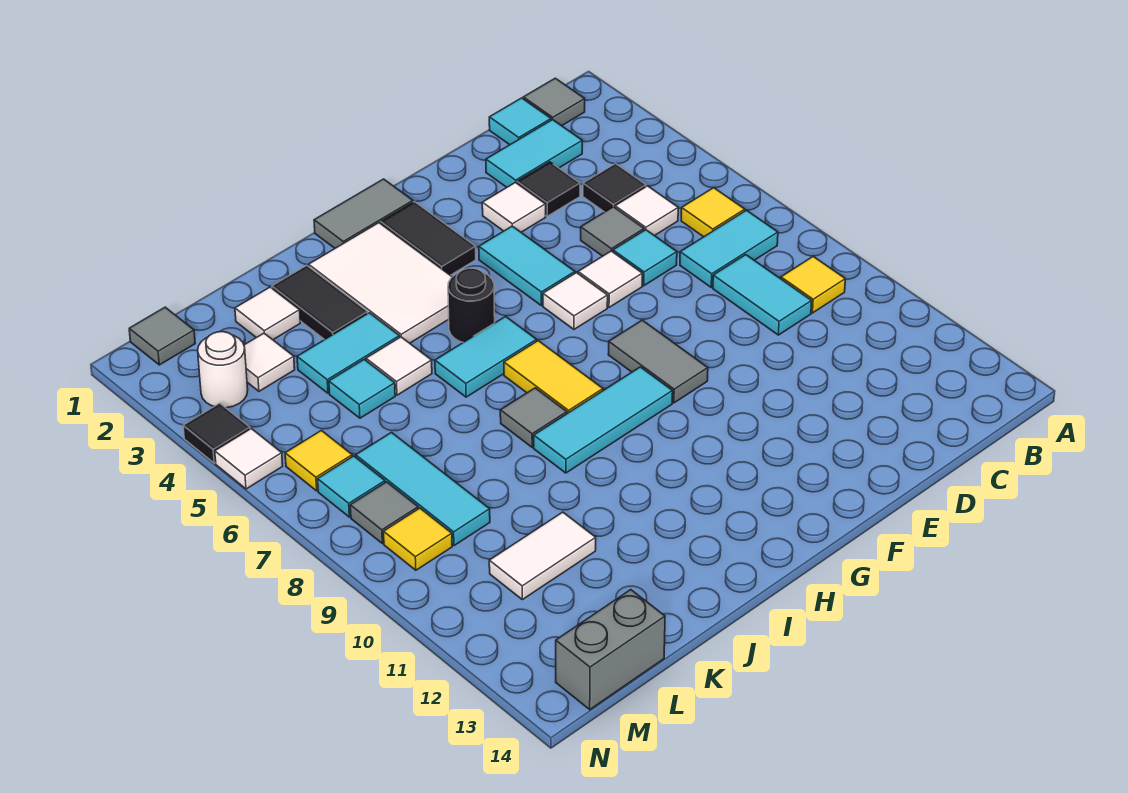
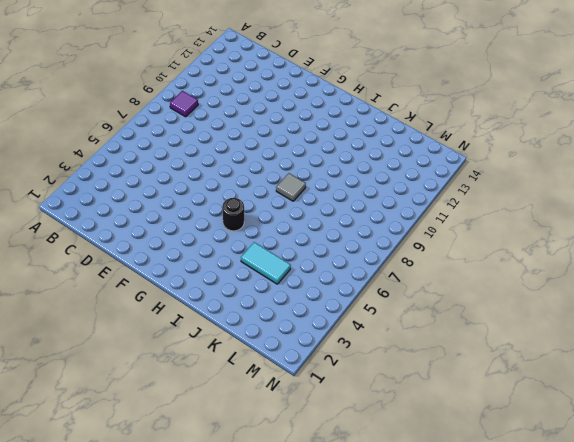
purple 1x1 tile [170,91,198,117] -> yellow 1x1 tile [781,257,845,313]
none -> grey 1x1 tile [523,78,585,126]
none -> yellow 1x1 tile [681,188,745,237]
none -> cyan 1x2 tile [680,210,778,287]
none -> cyan 1x1 tile [489,98,551,145]

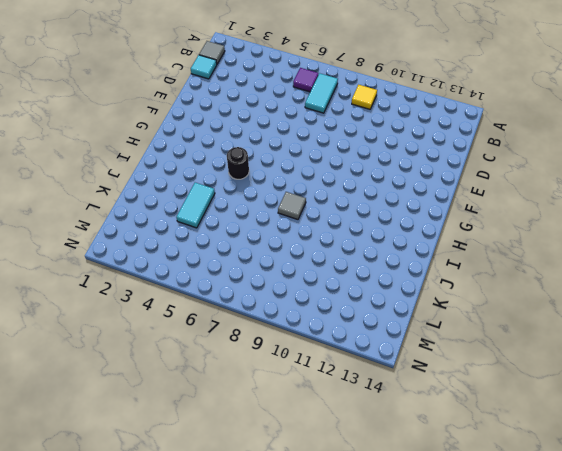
purple 1x1 tile [293,68,318,92] -> yellow 1x1 tile [681,188,745,237]
none -> cyan 1x2 tile [486,120,582,187]
none -> black 1x1 tile [583,164,646,212]
none -> white 1x1 tile [615,186,678,236]
none -> cyan 1x2 tile [713,255,812,335]

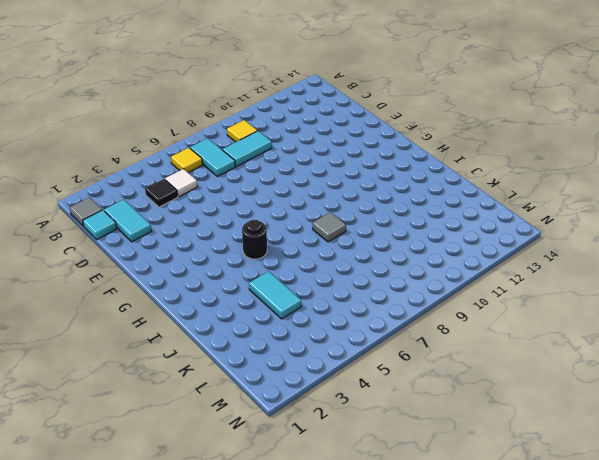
none -> black 1x1 tile [517,162,580,216]
none -> grey 1x1 tile [581,207,644,256]
none -> cyan 1x1 tile [613,230,677,286]
none -> white 1x1 tile [482,182,546,232]

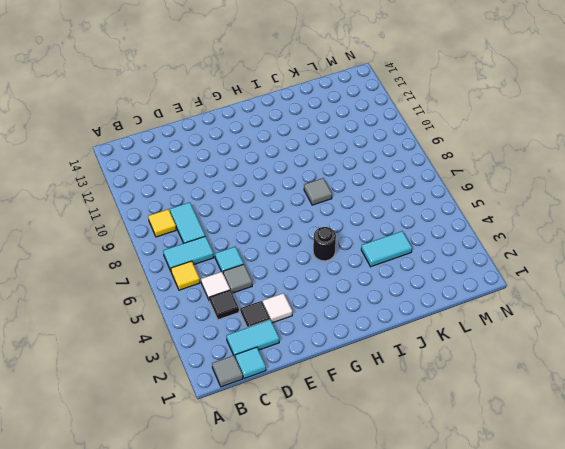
none -> white 1x1 tile [578,251,642,307]
none -> cyan 1x2 tile [479,226,575,306]
none -> white 1x1 tile [543,273,608,329]
none -> grey 1x2 tile [608,320,708,403]

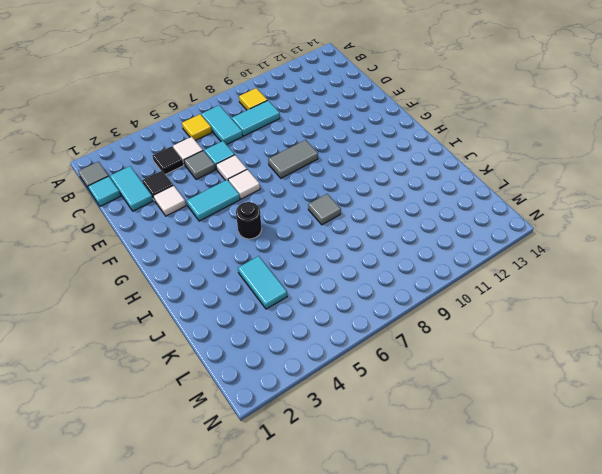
none -> grey 1x2 tile [314,179,413,248]
none -> black 1x2 tile [381,202,476,275]
none -> cyan 1x3 tile [534,367,673,473]
none -> white 2x3 tile [309,223,452,343]

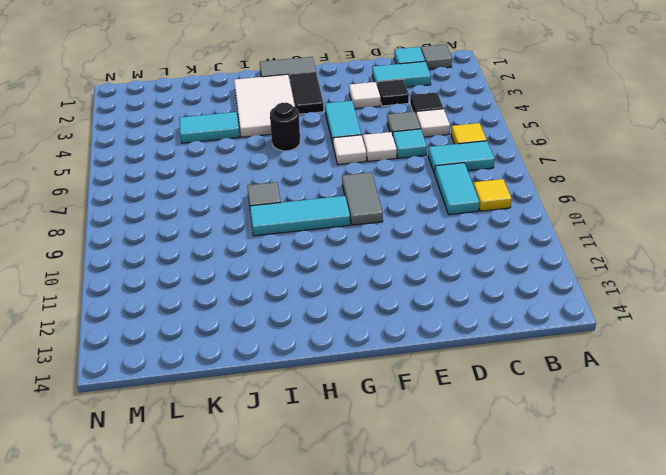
none -> cyan 1x2 tile [435,317,537,397]
none -> yellow 1x2 tile [504,341,603,413]
none -> black 1x2 tile [272,265,368,340]
none -> white 1x1 tile [366,337,432,395]

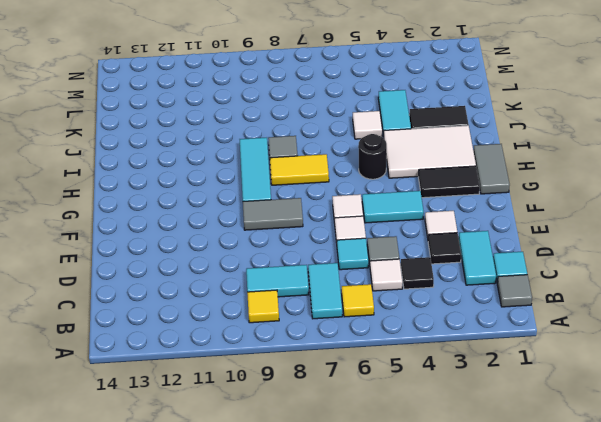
none -> cyan 1x2 tile [435,317,537,397]
none -> white 1x1 tile [235,287,300,340]
none -> cyan 1x1 tile [329,360,395,418]
none -> white 1x2 tile [489,512,596,600]

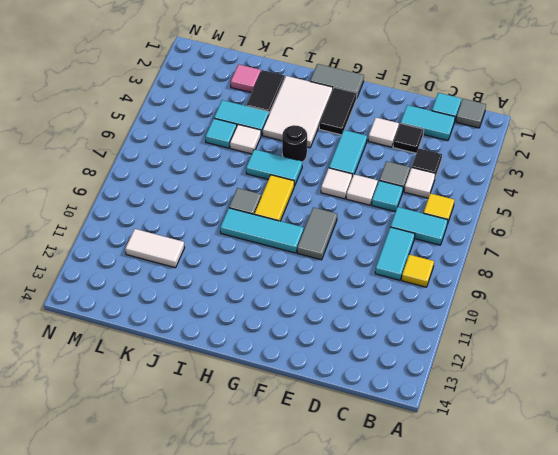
pink 1x1 tile [231,64,261,93] -> white 1x1 tile [235,287,300,340]
none -> white 1x1 tile [244,333,295,391]
none -> cyan 1x3 tile [356,433,490,546]
none -> grey 1x2 brick [556,590,665,709]
none -> grey 1x1 tile [129,307,195,365]

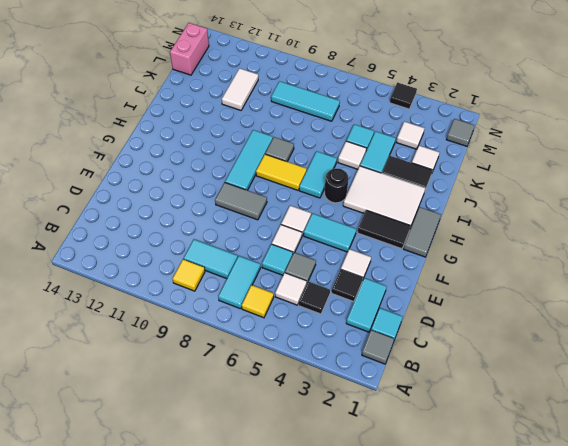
pink 1x2 brick [170,23,209,75] -> grey 1x2 brick [556,590,665,709]
none -> white 1x1 round brick [198,332,248,408]
none -> yellow 1x1 tile [285,431,352,491]
none -> cyan 1x1 tile [318,456,385,517]
none -> grey 1x1 tile [350,482,418,544]

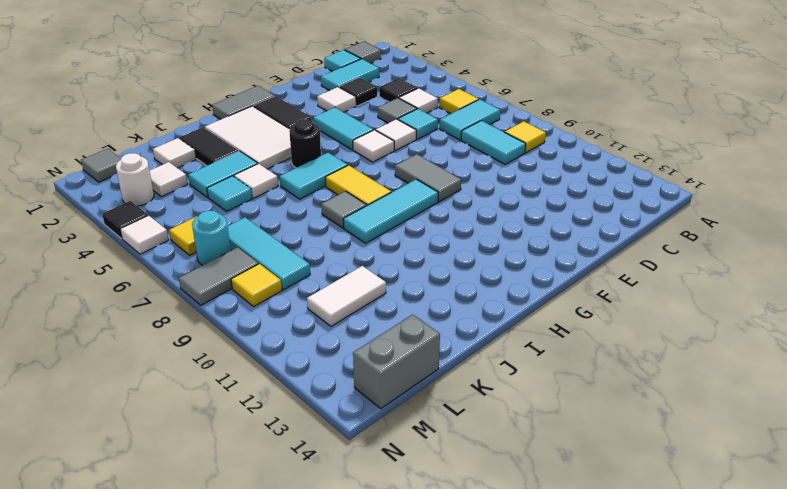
cyan 1x1 round brick [192,211,231,265] -> cyan 1x1 tile [318,456,385,517]
grey 1x2 tile [179,247,258,305] -> grey 1x1 tile [350,482,418,544]

